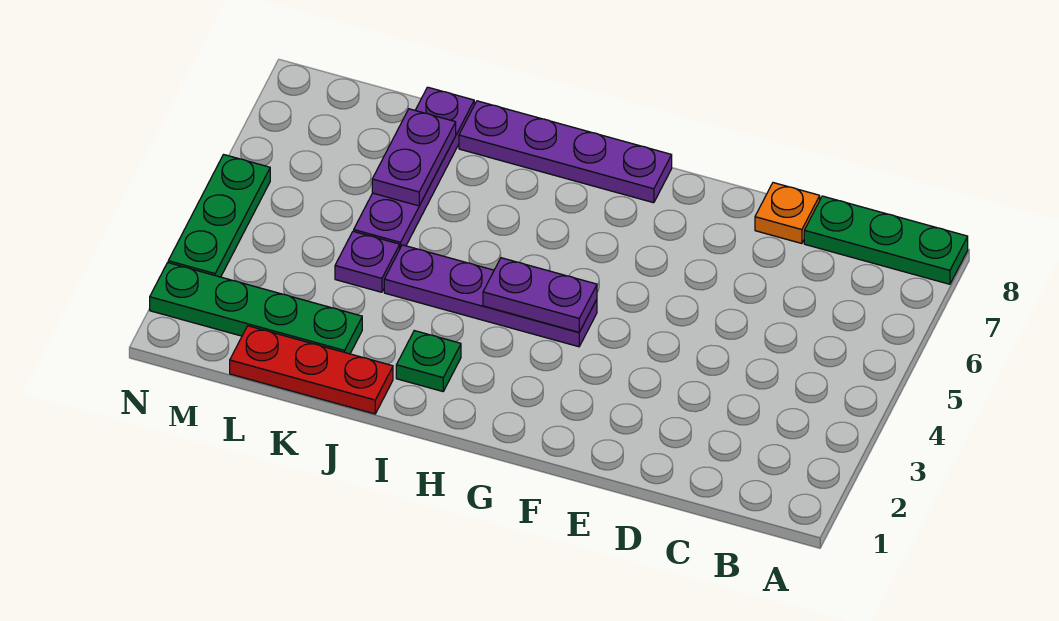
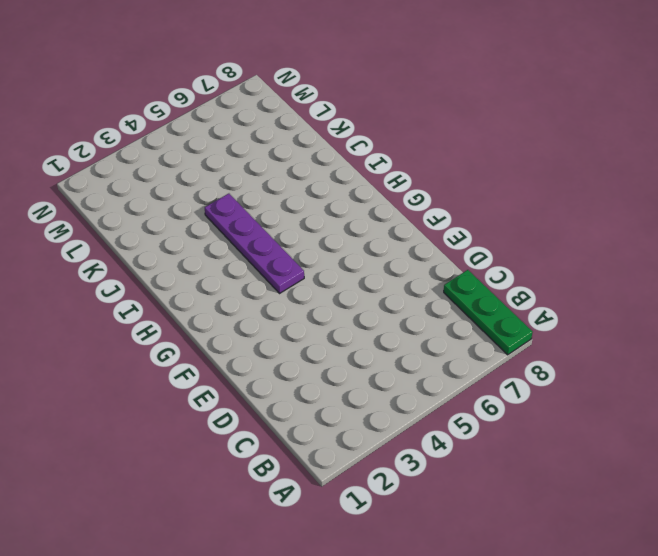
none -> orange 1x1 plate [755,183,820,244]
none -> purple 1x4 plate [459,101,672,203]
none -> green 1x1 plate [396,331,461,391]

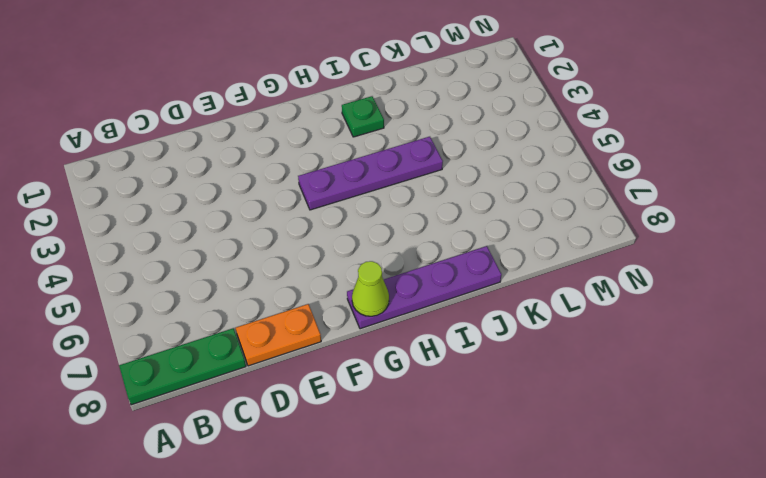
orange 1x2 plate [236,304,321,366] -> orange 1x1 plate [755,183,820,244]
lime 1x1 cone [352,261,389,316] -> none
none -> red 1x3 plate [230,326,393,414]
none -> green 1x4 plate [150,263,362,354]
none -> purple 1x1 plate [335,231,400,292]

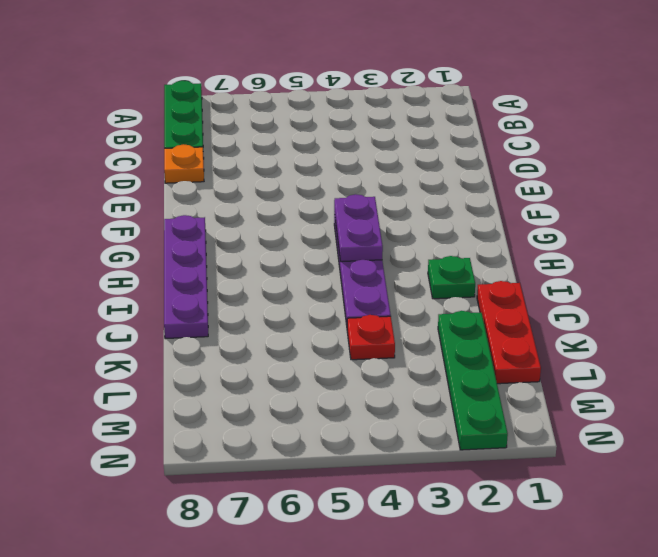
red 1x1 plate [347,315,395,360] -> purple 1x1 plate [335,231,400,292]
none -> purple 1x4 plate [354,87,474,248]
none -> green 1x3 plate [168,155,270,277]
none -> purple 1x2 plate [372,109,456,206]

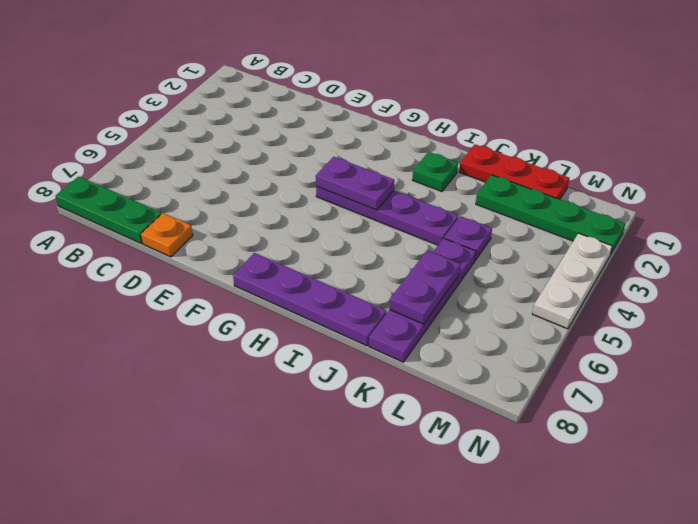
white 1x3 plate [532,233,612,329] -> green 1x3 plate [168,155,270,277]

